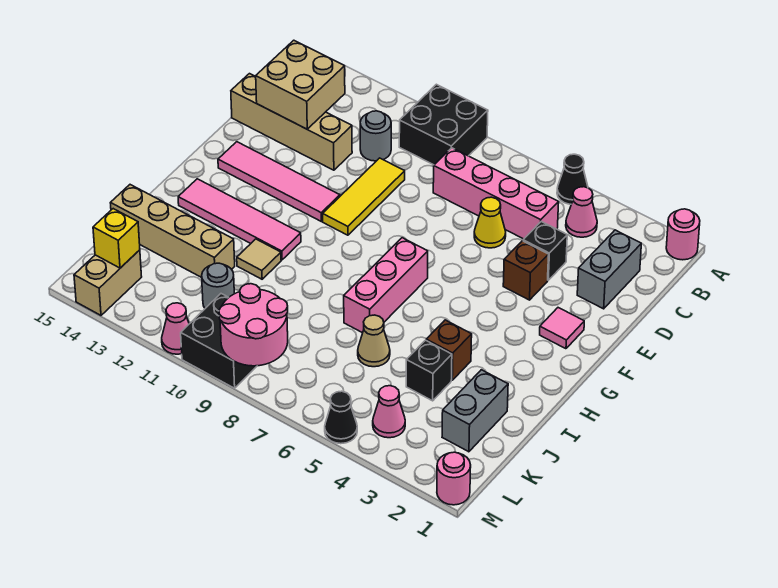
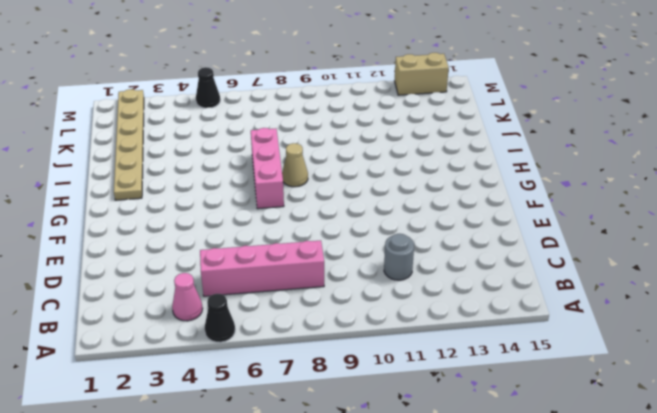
tan 1x6 plate [114,89,144,200] -> grey 1x2 brick [442,370,508,452]
tan 1x1 cone [282,143,308,187] -> tan 1x1 cone moved to [358,315,390,367]
tan 1x2 brick [395,53,449,95] -> tan 1x2 brick turned to [74,250,142,315]
none -> pink 1x1 round brick [666,209,700,260]
none -> black 2x2 brick [399,84,488,165]
none -> grey 1x2 brick [577,230,641,309]
none -> black 1x1 brick [523,222,567,280]

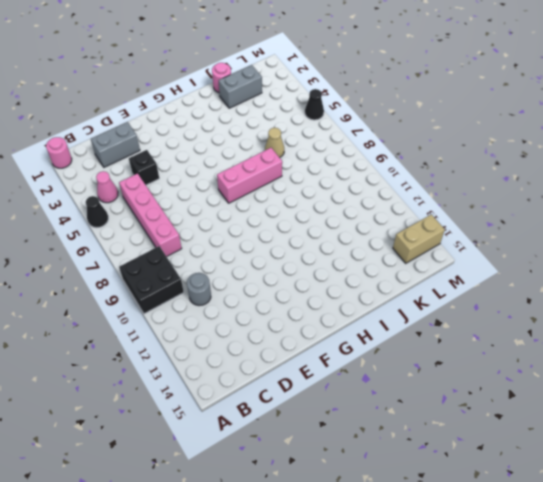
pink 1x1 round brick [212,63,231,93] -> pink 1x1 round brick moved to [437,452,471,505]
none -> yellow 1x1 cone [474,197,506,248]
none -> yellow 1x3 tile [323,158,405,235]
none -> tan 1x4 brick [231,74,352,170]
none -> brown 1x1 brick [503,241,549,300]

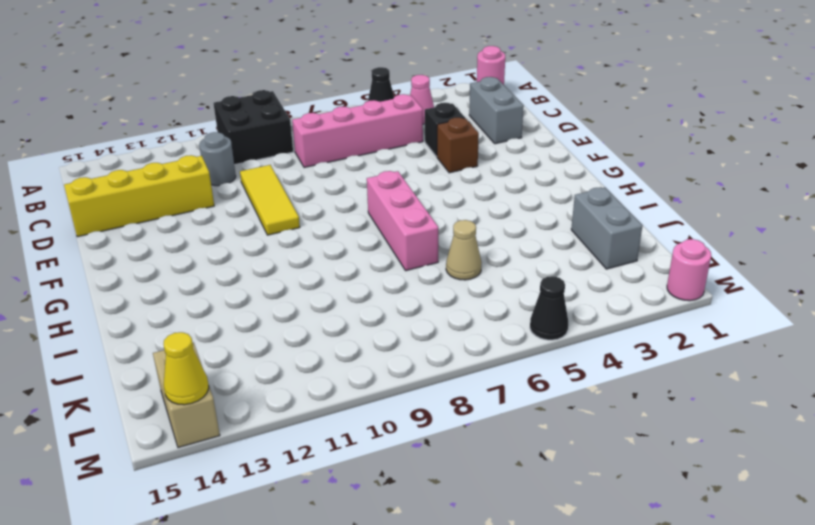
yellow 1x4 brick [64,155,214,237] -> tan 1x4 brick [231,74,352,170]
yellow 1x1 cone [164,332,209,405] -> yellow 1x1 cone moved to [474,197,506,248]
none -> pink 1x1 tile [540,308,584,349]
none -> pink 1x4 tile [218,142,340,221]
none -> pink 1x4 tile [178,179,301,260]
none -> brown 1x1 brick [426,320,472,380]

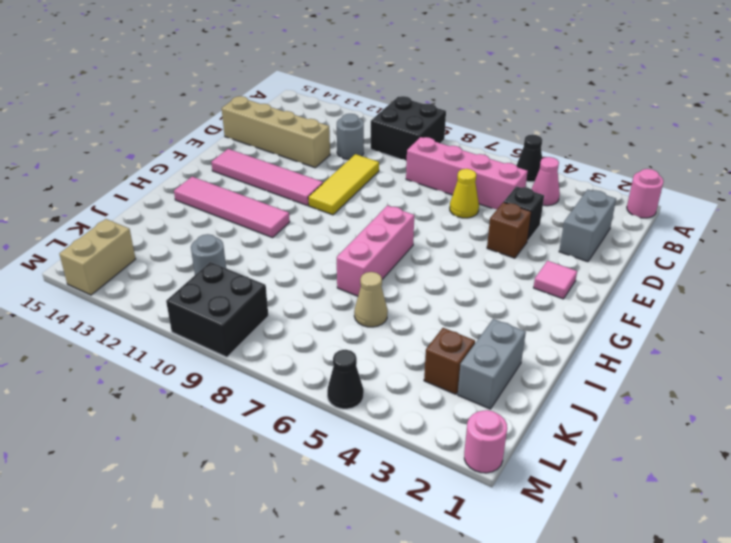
brown 1x1 brick [424,328,475,394] -> brown 1x1 brick moved to [426,320,472,380]
none -> tan 1x1 tile [237,239,281,279]
none -> black 1x1 brick [406,340,452,401]
none -> tan 1x4 brick [111,185,235,278]
none -> pink 1x1 cone [373,386,405,438]

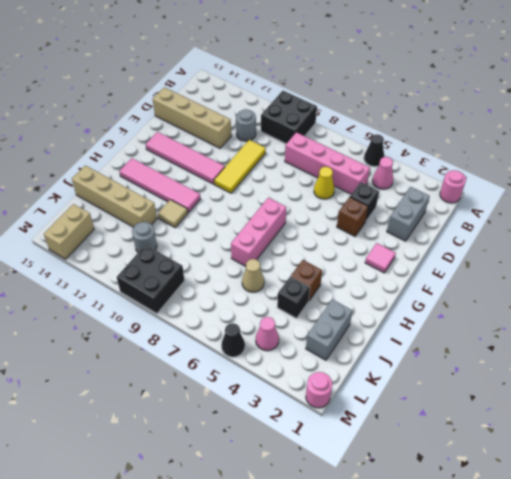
none -> pink 1x1 cone [162,303,189,354]
none -> tan 2x2 brick [256,40,345,129]
none -> pink 2x2 round brick [219,284,288,366]
none -> yellow 1x1 brick [93,209,140,268]

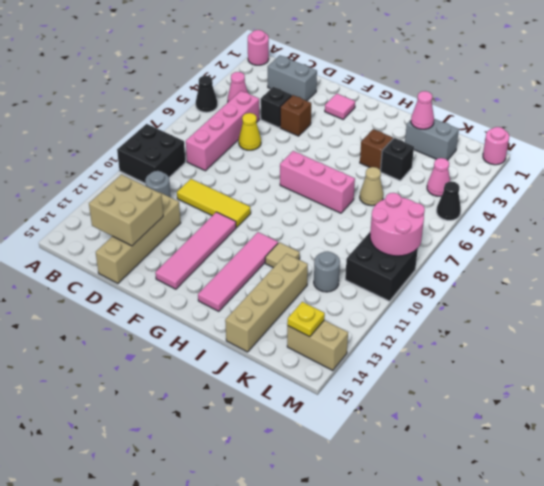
pink 1x1 cone [411,91,434,129] -> pink 1x1 cone moved to [162,303,189,354]
yellow 1x1 plate [287,302,325,337] -> yellow 1x1 brick [93,209,140,268]

